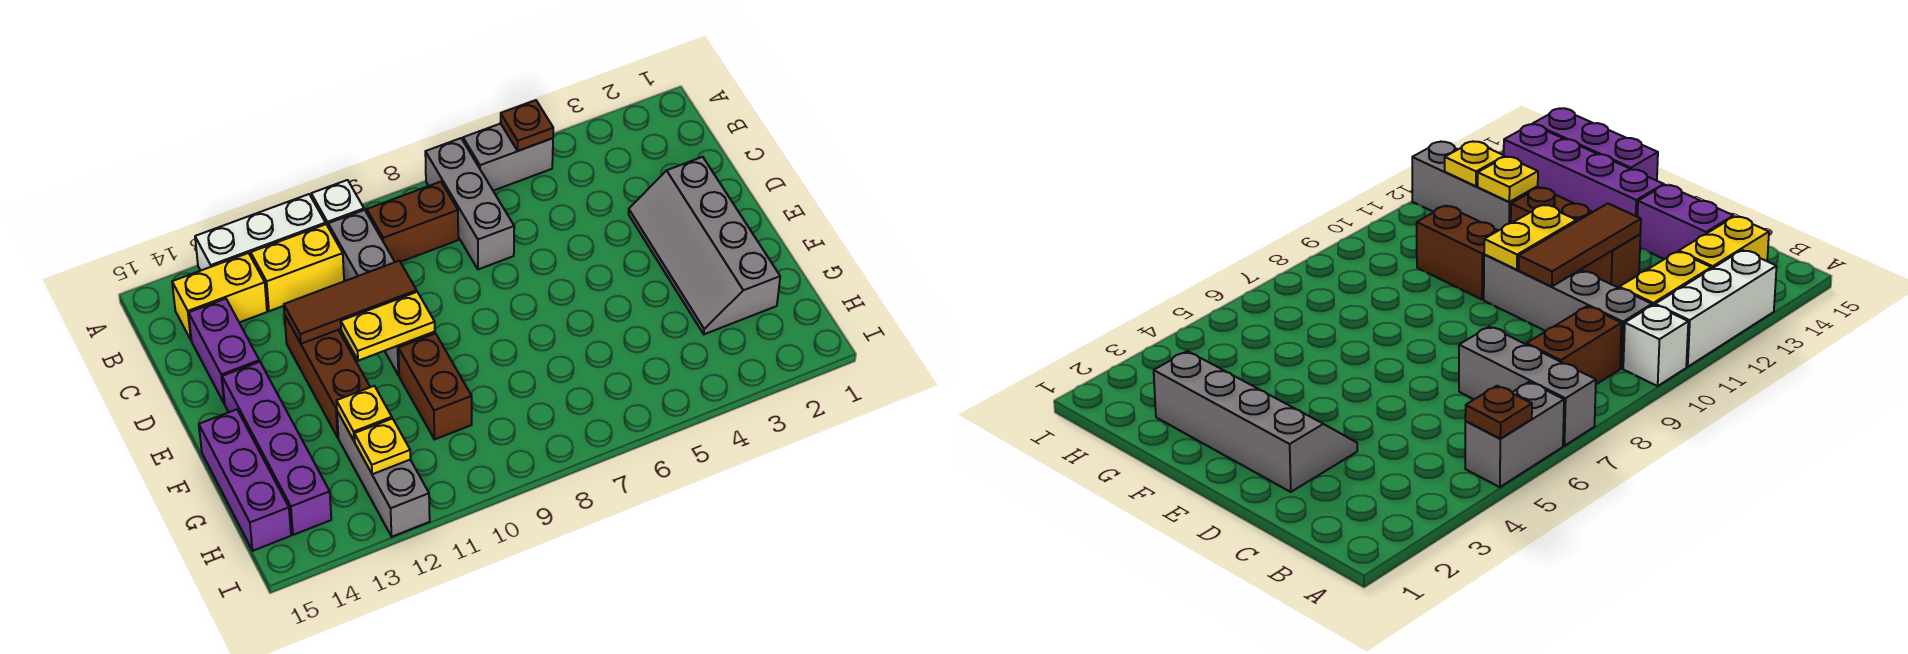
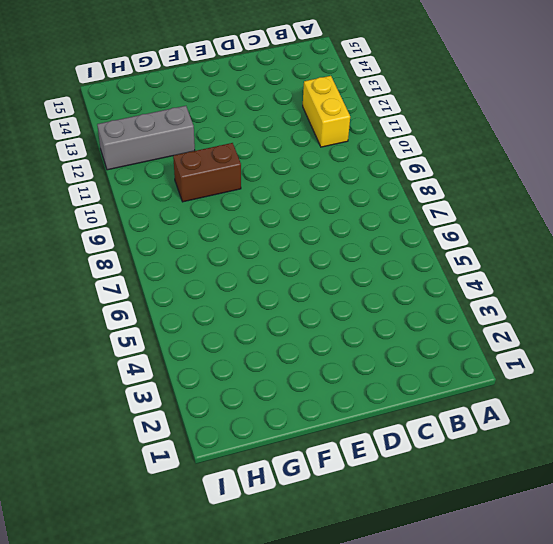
none -> grey 1x2 brick [463,124,553,191]
none -> grey 1x3 brick [425,138,514,269]
none -> white 1x1 brick [311,180,364,226]

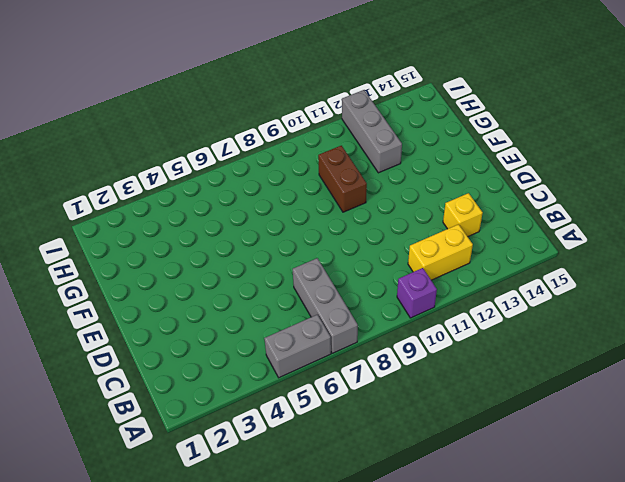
purple 1x1 brick [397,268,437,318] -> white 1x1 brick [311,180,364,226]
yellow 1x1 brick [443,193,483,237] -> none
none -> white 1x3 brick [195,194,326,271]
none -> brown 1x2 brick [367,182,458,262]
none -> grey 1x4 brick [328,210,435,375]

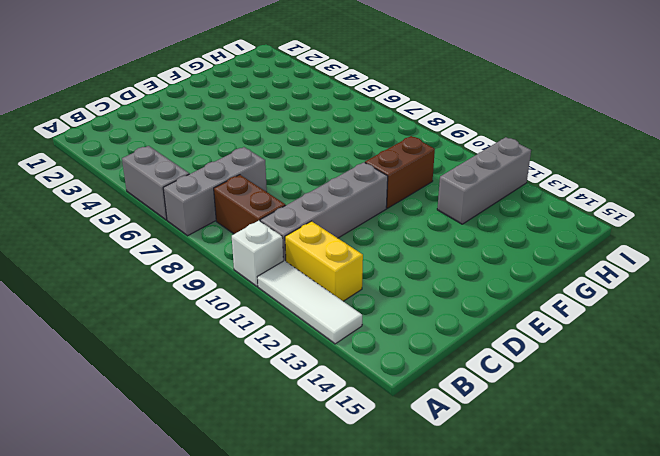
white 1x3 tile [258,261,362,344] -> white 1x3 brick [195,194,326,271]
none -> yellow 1x2 brick [172,253,267,341]
none -> purple 1x2 brick [189,299,259,404]
none -> grey 2x4 slope [629,157,780,334]

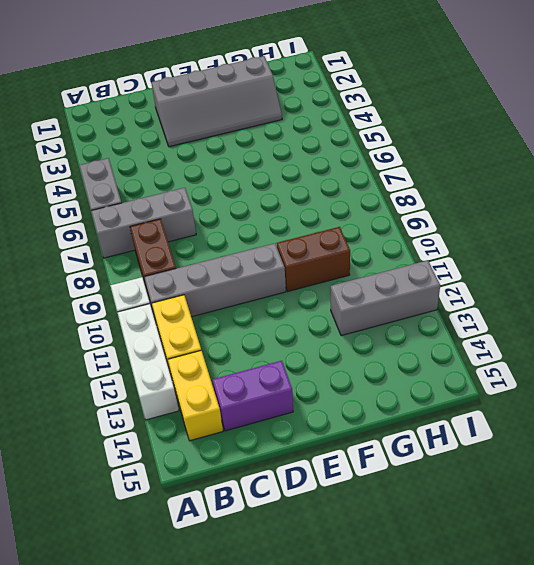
none -> brown 1x3 brick [285,316,370,437]
none -> purple 1x4 brick [222,362,331,535]
none -> purple 1x3 brick [199,409,291,551]

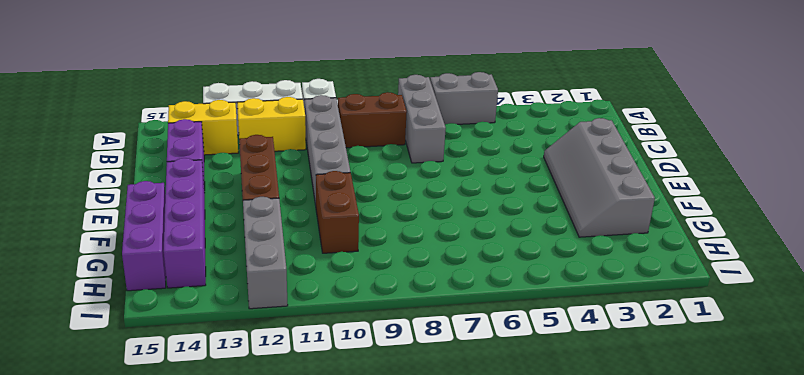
none -> brown 1x1 plate [500,100,553,151]
none -> brown 1x3 tile [284,261,417,344]
none -> yellow 1x2 plate [341,292,435,361]

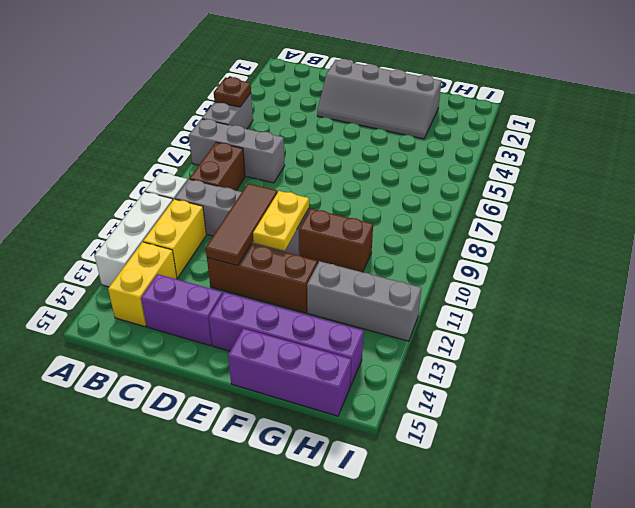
none -> yellow 1x1 plate [336,386,392,441]
none -> yellow 1x1 plate [354,419,410,474]

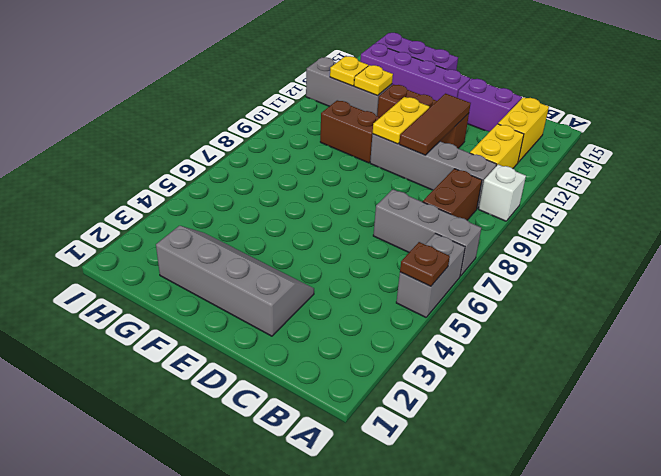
none -> white 1x3 brick [195,194,326,271]

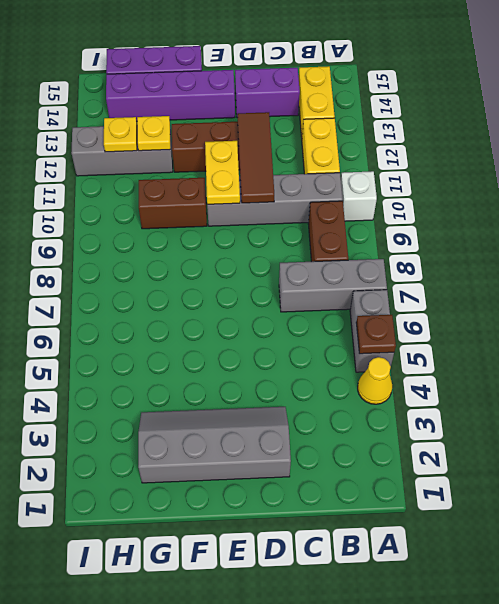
yellow 1x1 cone [358,357,392,404] -> none
none -> white 1x3 brick [195,194,326,271]

